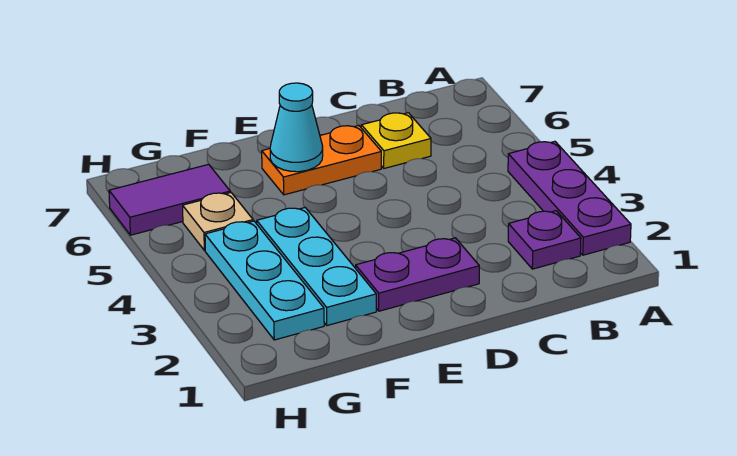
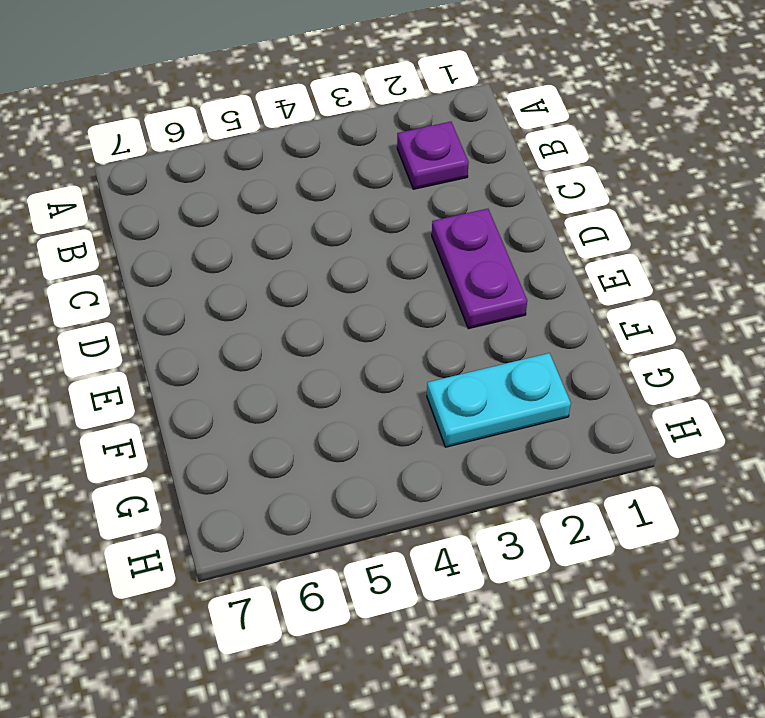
cyan 1x2 plate [427,353,571,447] -> cyan 1x3 plate [205,221,324,340]
none -> purple 1x3 plate [508,141,631,255]
none -> yellow 1x1 plate [361,113,431,168]

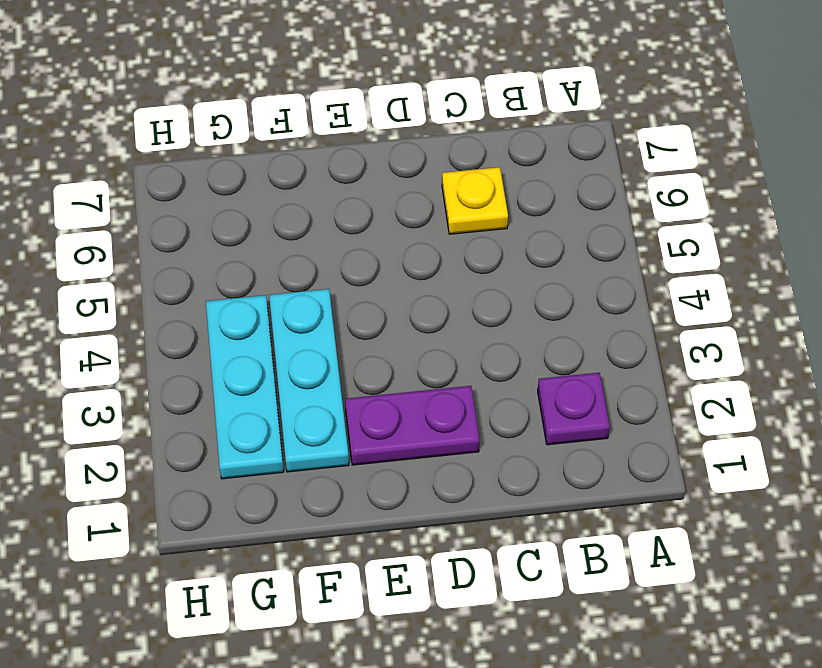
none -> purple 1x3 plate [508,141,631,255]
none -> orange 1x2 plate [262,126,381,195]

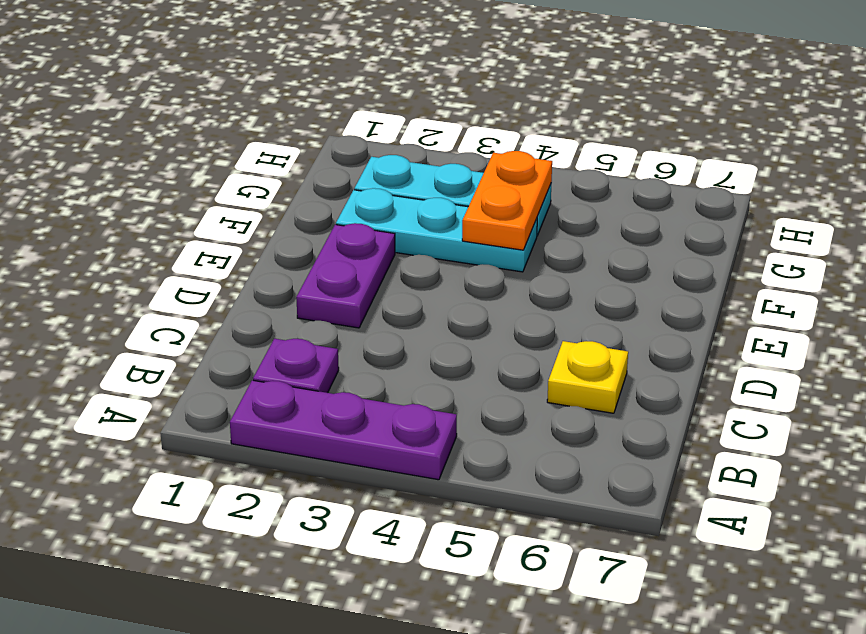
orange 1x2 plate [462,151,552,250] -> orange 1x2 plate moved to [262,126,381,195]
none -> tan 1x1 plate [183,193,253,250]
none -> purple 1x2 tile [109,164,230,235]

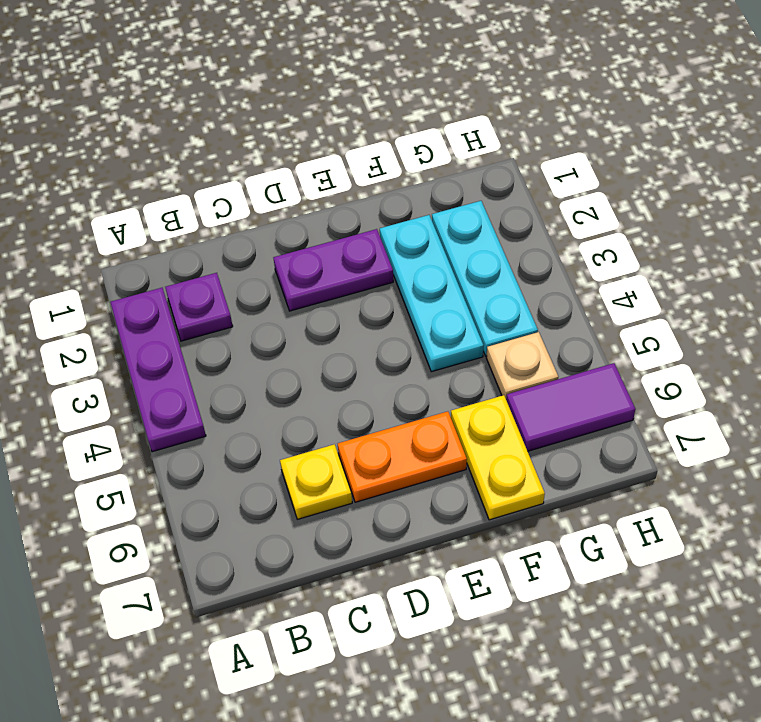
yellow 1x2 plate [451,395,545,520] -> none
none -> cyan 1x1 cone [270,83,323,172]

